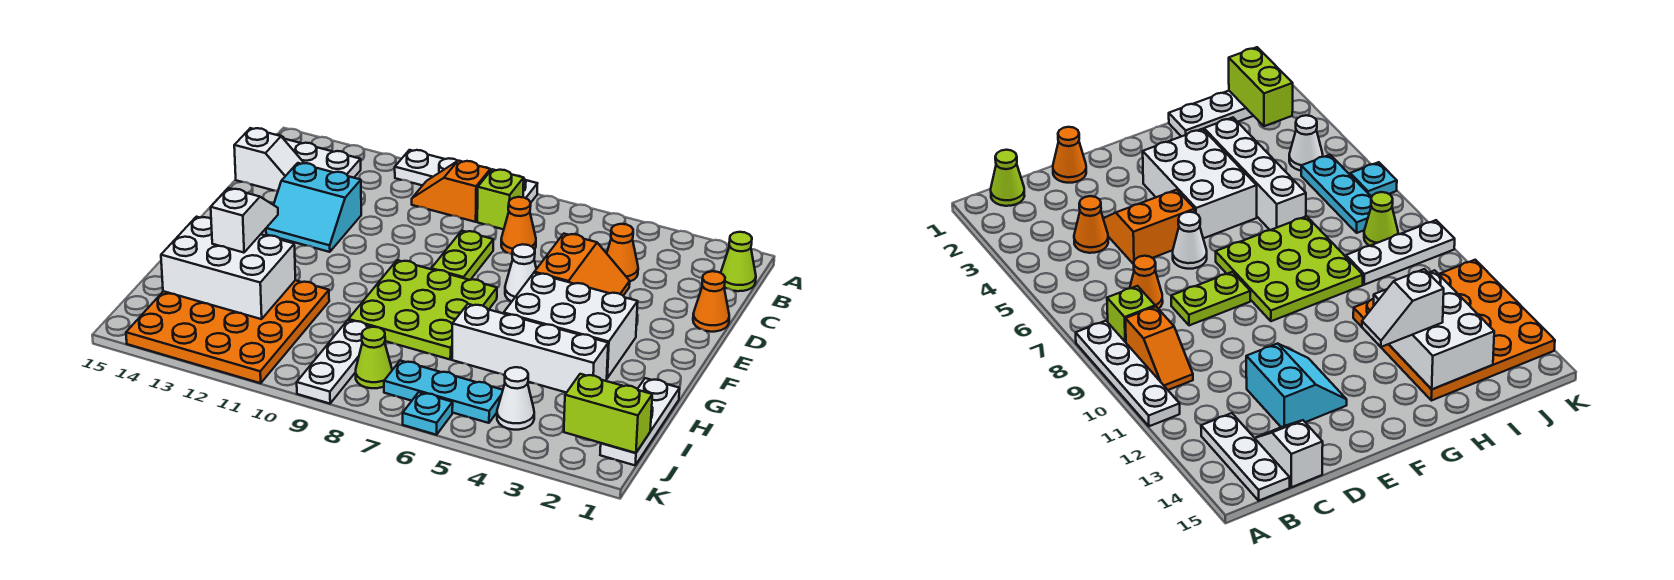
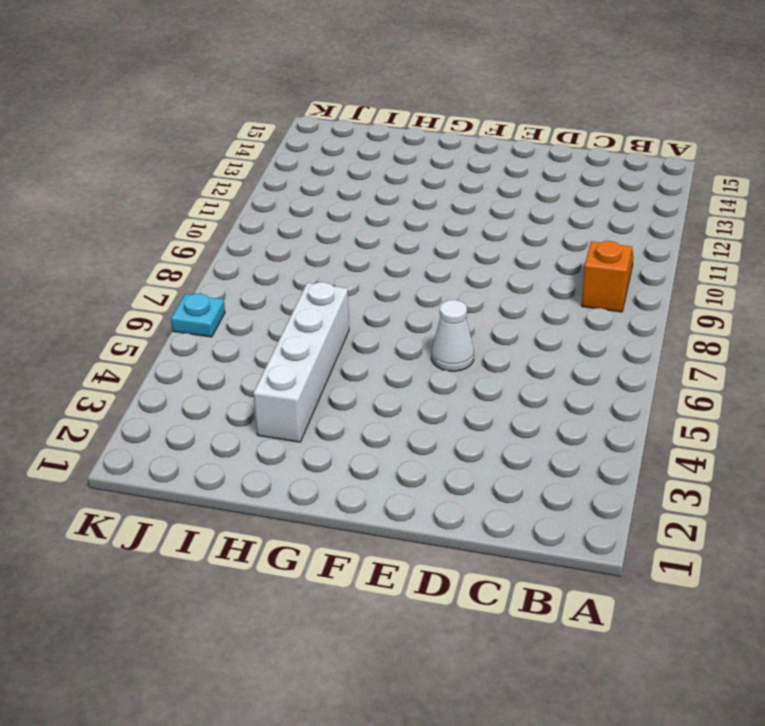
none -> white 1x4 plate [395,150,538,203]
none -> lime 1x1 cone [721,232,756,291]
none -> lime 1x1 brick [477,169,524,229]

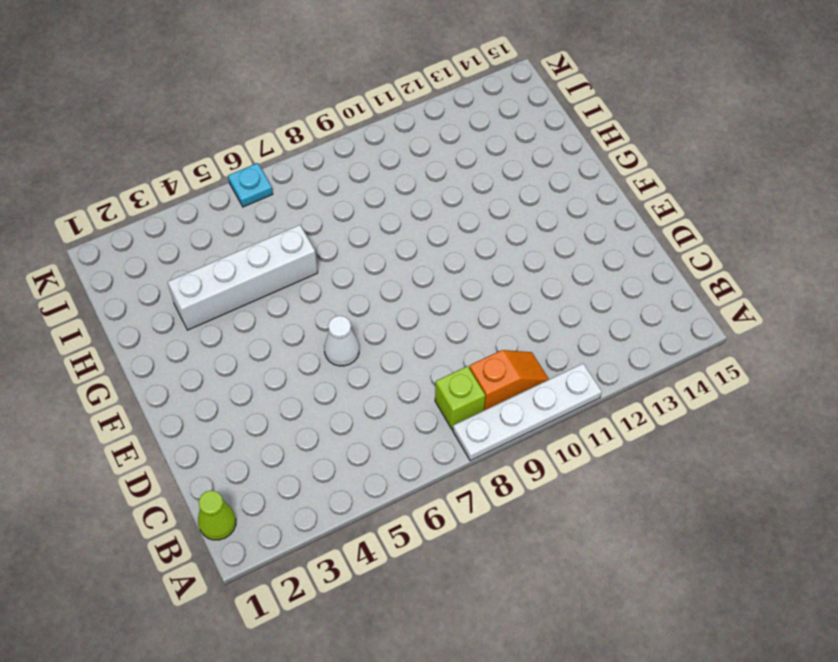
none -> white 1x3 plate [278,135,361,178]
none -> orange 1x1 cone [607,224,638,281]
none -> orange 1x1 cone [501,197,536,254]

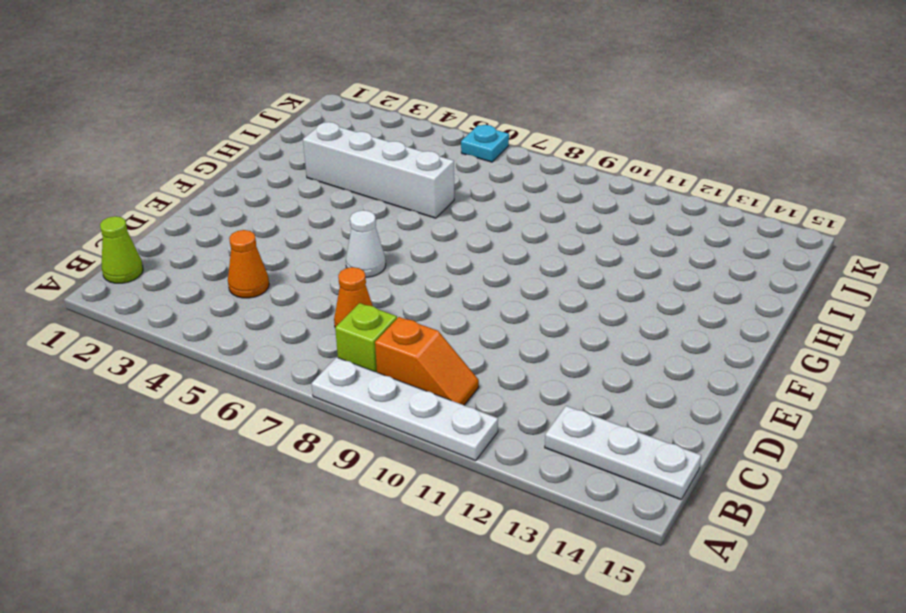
none -> white 1x2 slope [234,128,304,191]
none -> orange 1x1 cone [693,271,729,332]
none -> orange 2x2 slope [534,234,630,296]

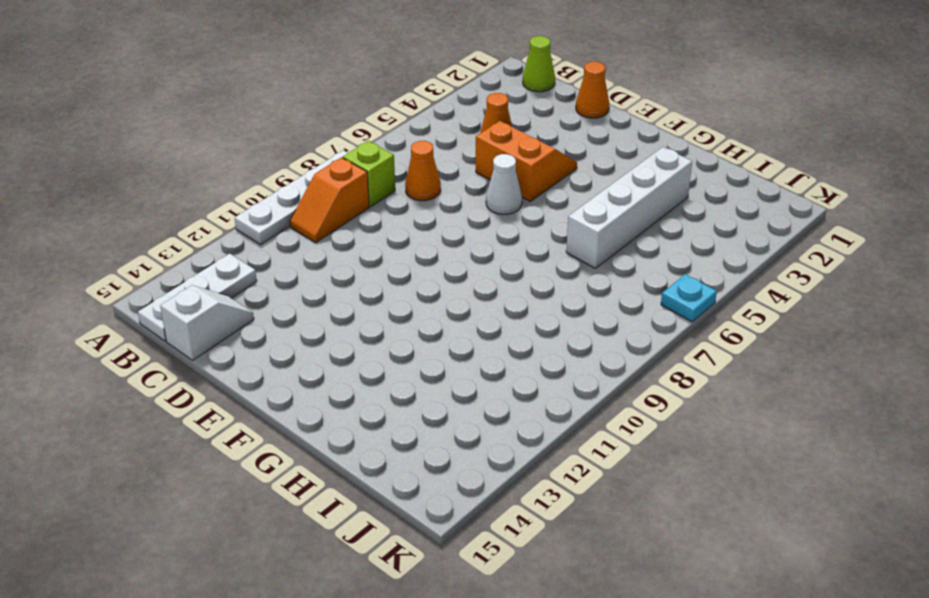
none -> lime 1x2 plate [431,231,493,280]
none -> cyan 2x2 slope [266,163,361,252]
none -> white 2x3 brick [504,273,638,378]

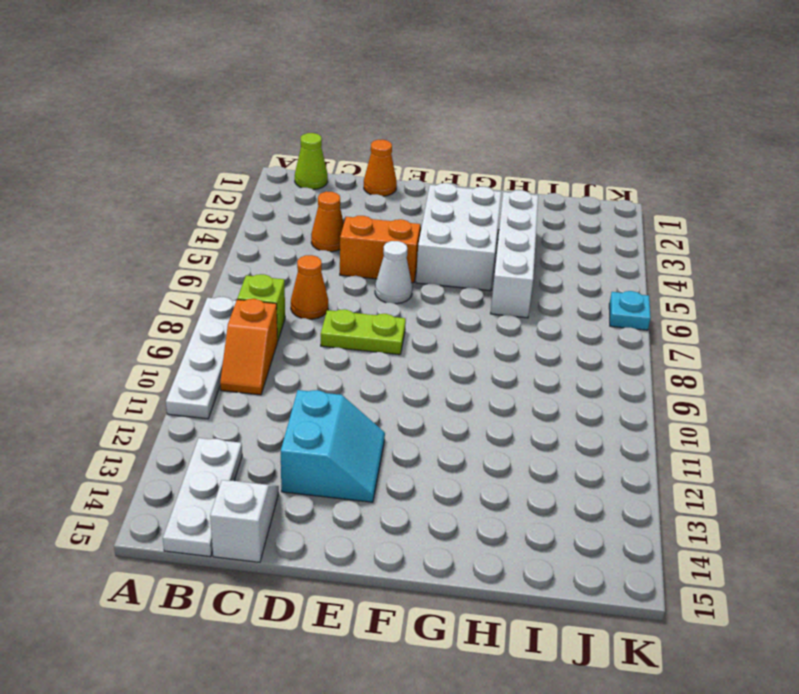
none -> lime 3x3 plate [349,260,497,359]
none -> white 1x3 plate [600,378,680,465]
none -> orange 4x4 plate [126,280,329,383]

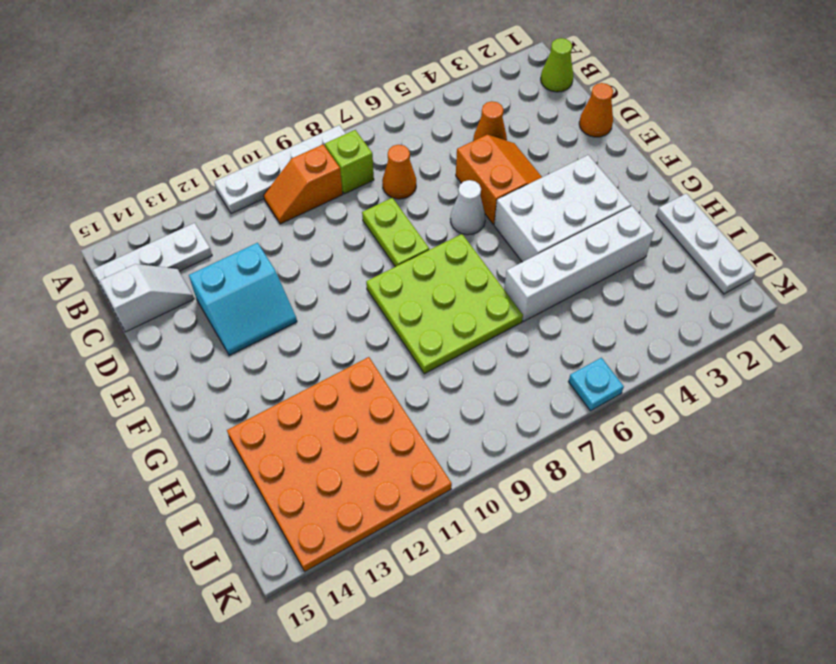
none -> white 1x3 plate [297,320,371,404]
none -> white 1x1 cone [497,367,534,430]
none -> cyan 1x3 plate [384,361,503,423]

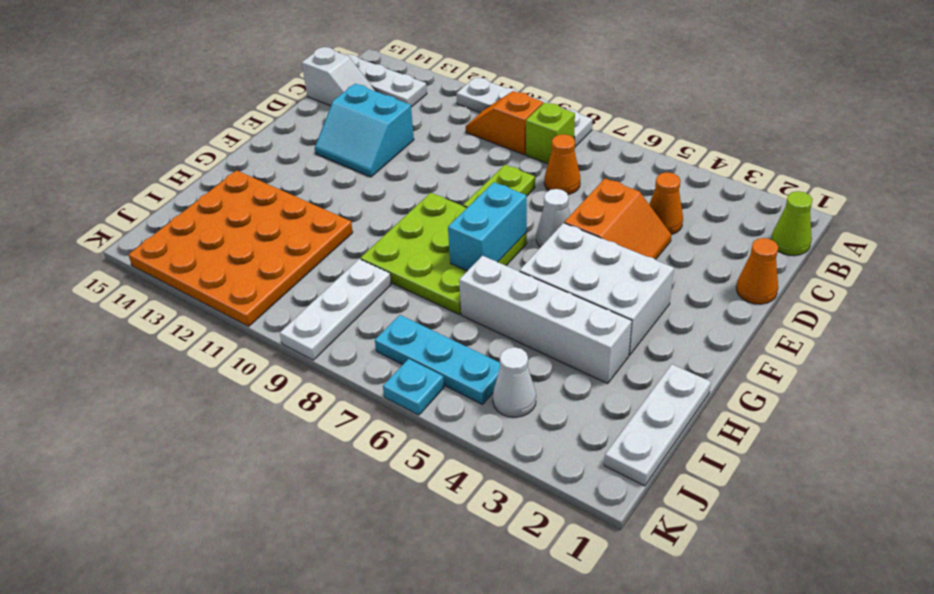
cyan 1x2 brick [448,182,527,271] -> none
none -> lime 1x1 cone [356,327,392,388]
none -> white 2x3 brick [161,217,295,319]
none -> lime 1x2 brick [564,374,652,453]

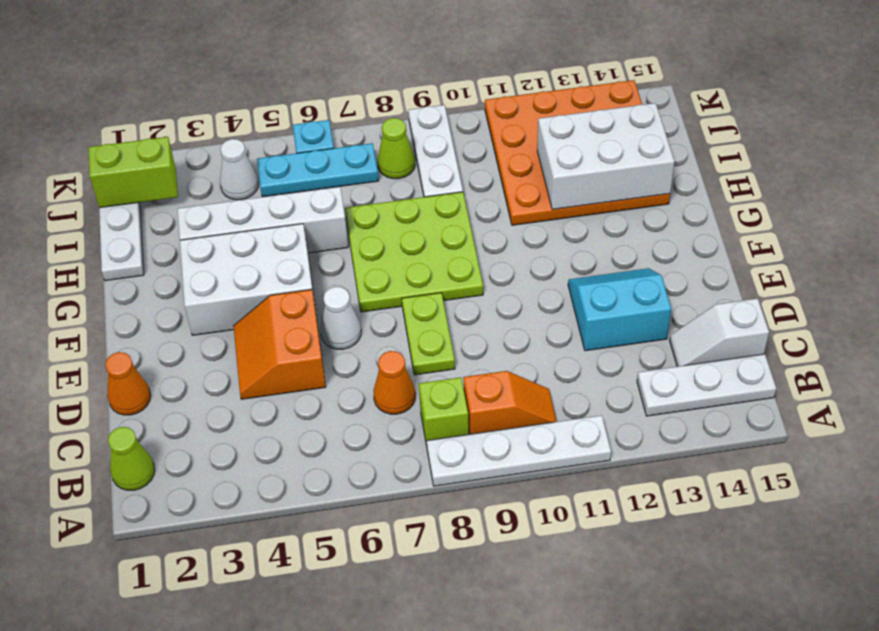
none -> orange 1x1 cone [607,224,638,281]
none -> white 1x2 slope [211,188,278,253]

